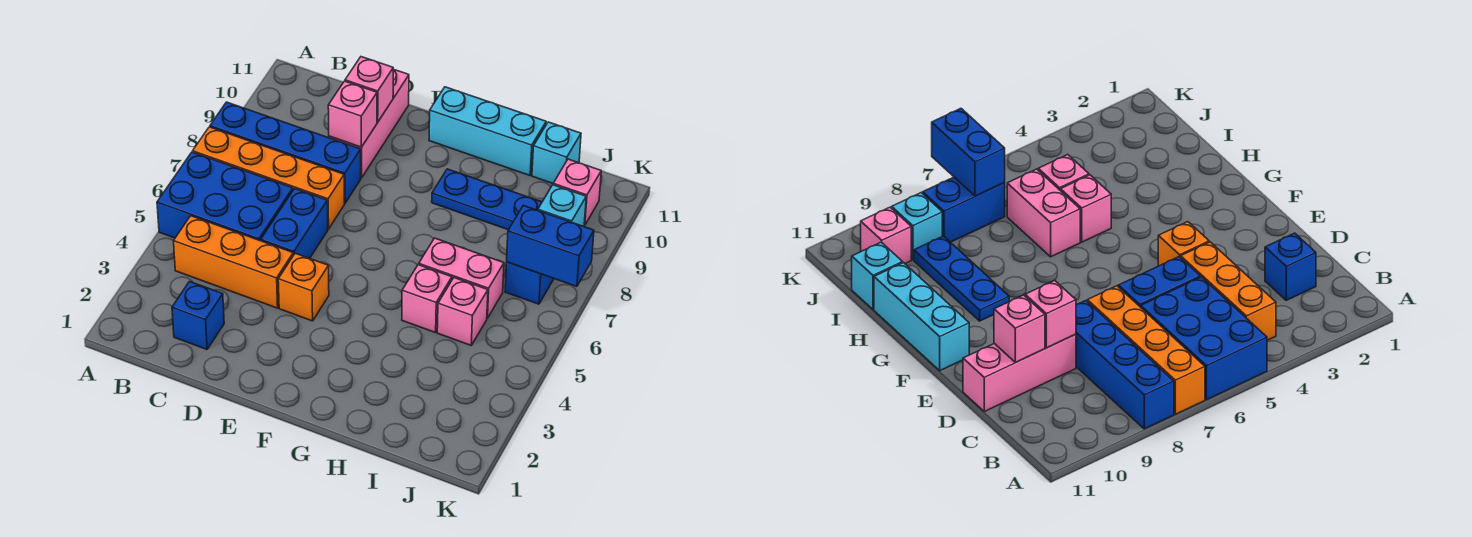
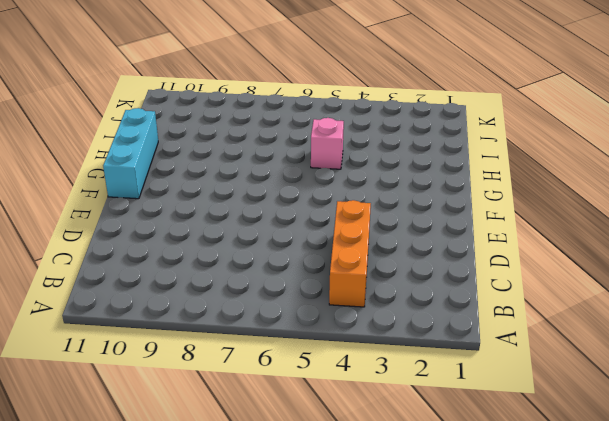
none -> blue 2x3 brick [157,152,293,241]
none -> orange 1x4 brick [193,127,344,229]
none -> blue 1x4 brick [210,102,361,203]

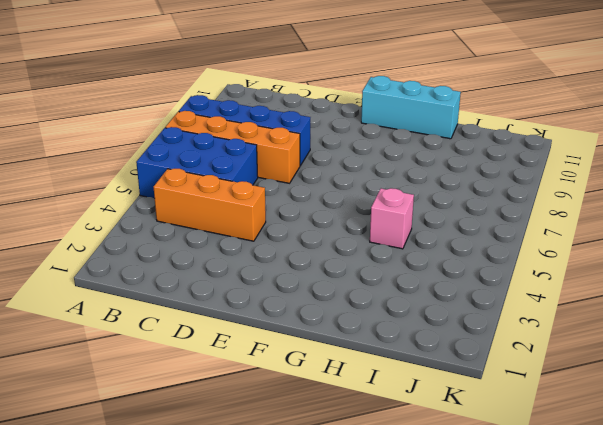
none -> blue 1x1 brick [172,282,224,349]
none -> blue 1x2 brick [261,189,328,258]
none -> pink 1x3 brick [329,69,409,178]

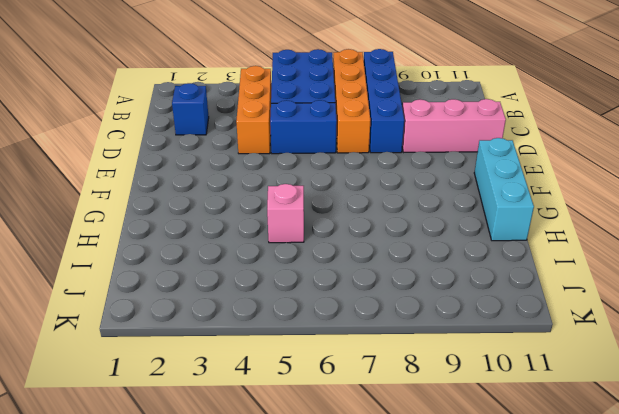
none -> orange 1x1 brick [278,253,329,321]
none -> blue 1x3 plate [432,169,542,230]
none -> pink 1x2 brick [419,238,504,318]

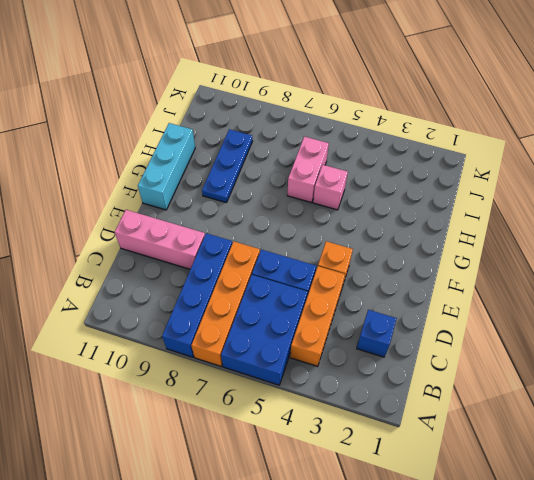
none -> pink 1x1 brick [437,278,488,345]
none -> cyan 1x1 brick [532,122,581,183]
none -> blue 1x2 brick [505,262,554,304]

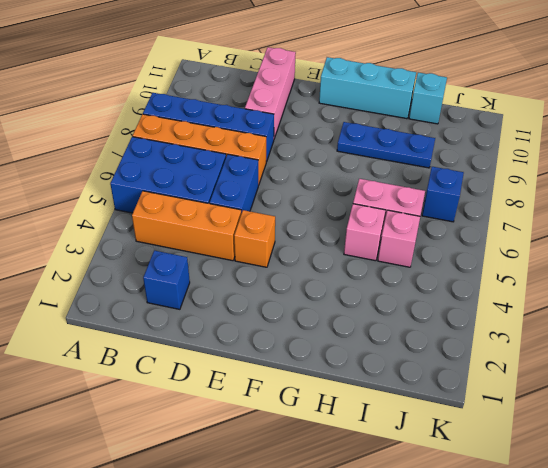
blue 1x1 brick [422,167,464,222] -> blue 1x2 brick [505,262,554,304]
none -> cyan 1x1 brick [538,185,586,226]
none -> pink 1x1 brick [553,159,601,225]
none -> pink 1x1 brick [328,81,377,147]

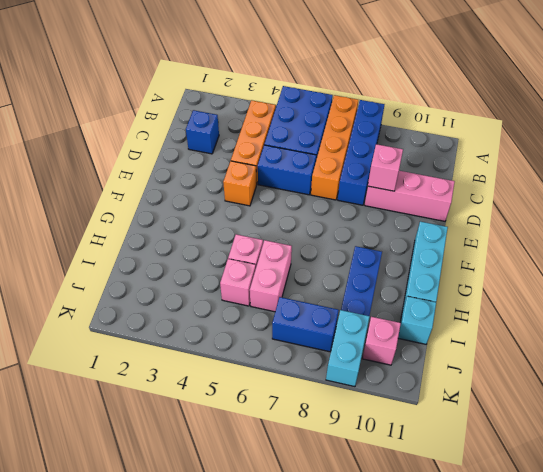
cyan 1x2 brick [326,310,369,387] -> cyan 1x1 brick [538,185,586,226]
none -> pink 1x1 brick [345,57,393,122]
none -> blue 1x2 brick [507,206,594,286]

